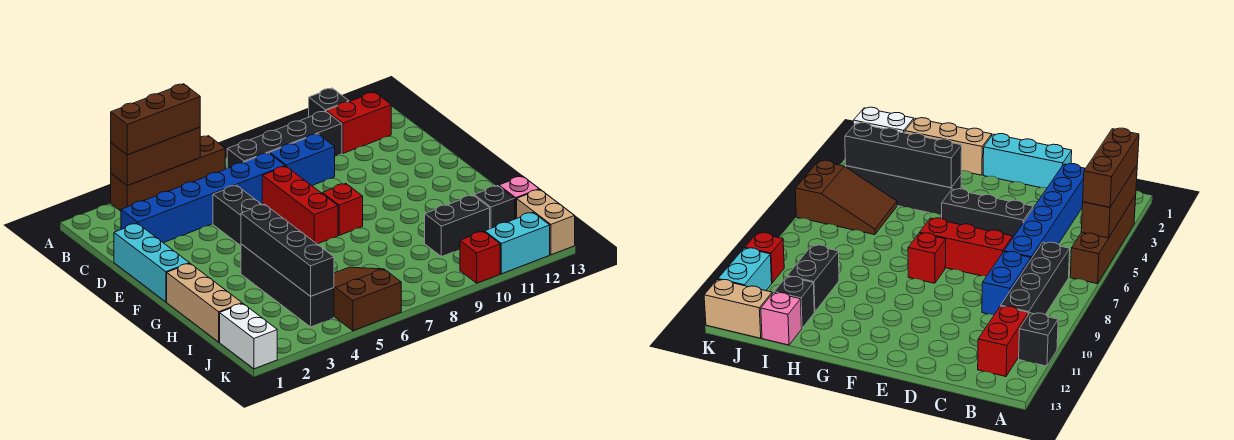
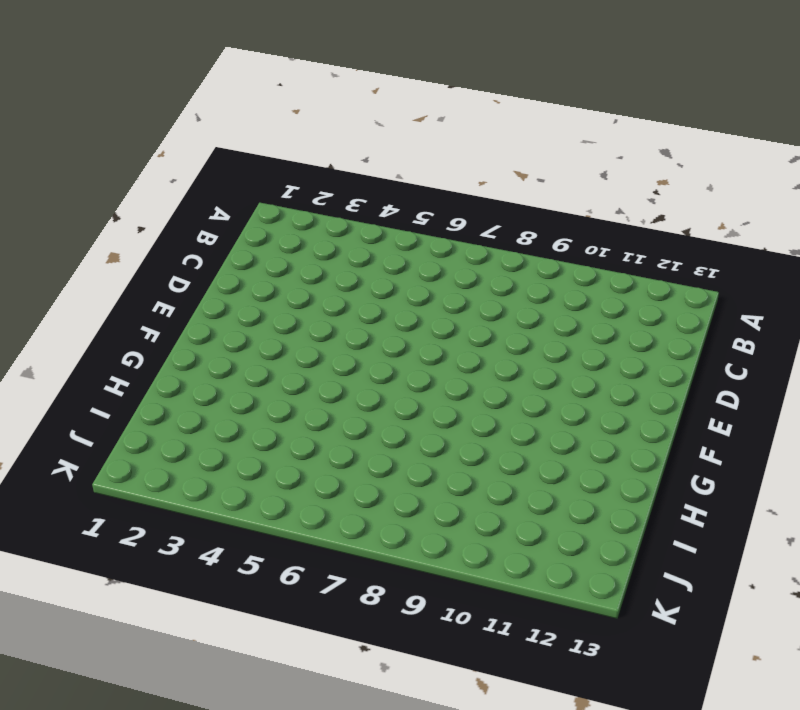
none -> brown 1x4 brick [111,136,225,211]
none -> black 1x1 brick [309,88,349,117]
none -> black 1x4 brick [227,111,342,168]

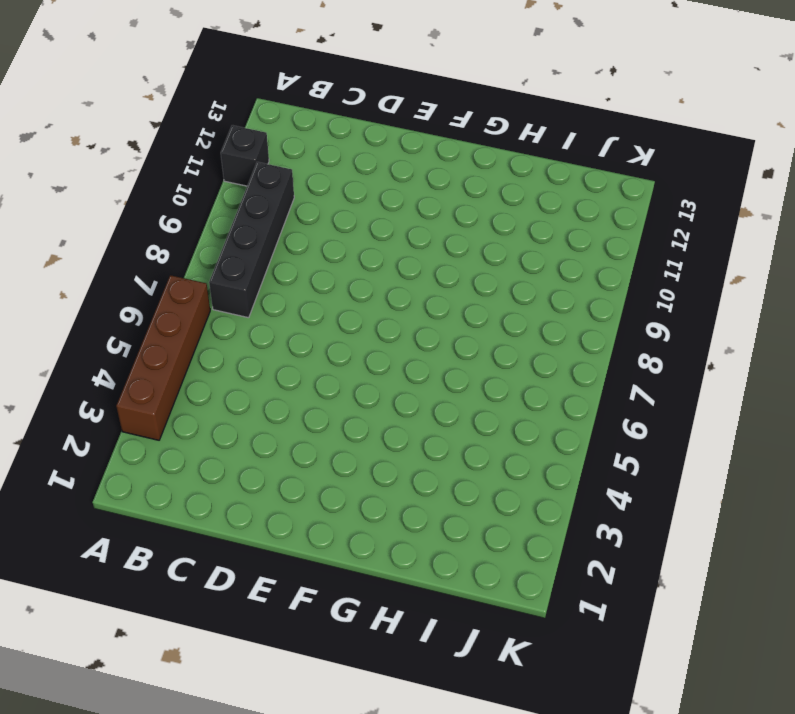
none -> red 1x2 brick [326,92,391,153]
none -> blue 1x6 brick [121,153,285,243]
none -> blue 1x2 brick [270,134,335,186]

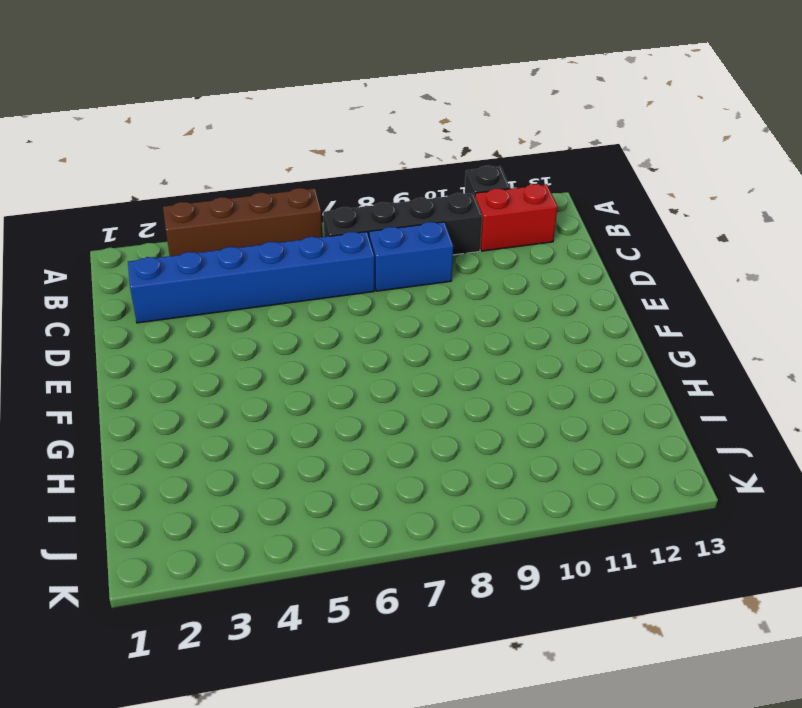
none -> cyan 1x3 brick [114,223,189,302]
none -> black 1x3 brick [213,185,262,246]
none -> red 1x3 brick [262,166,338,244]

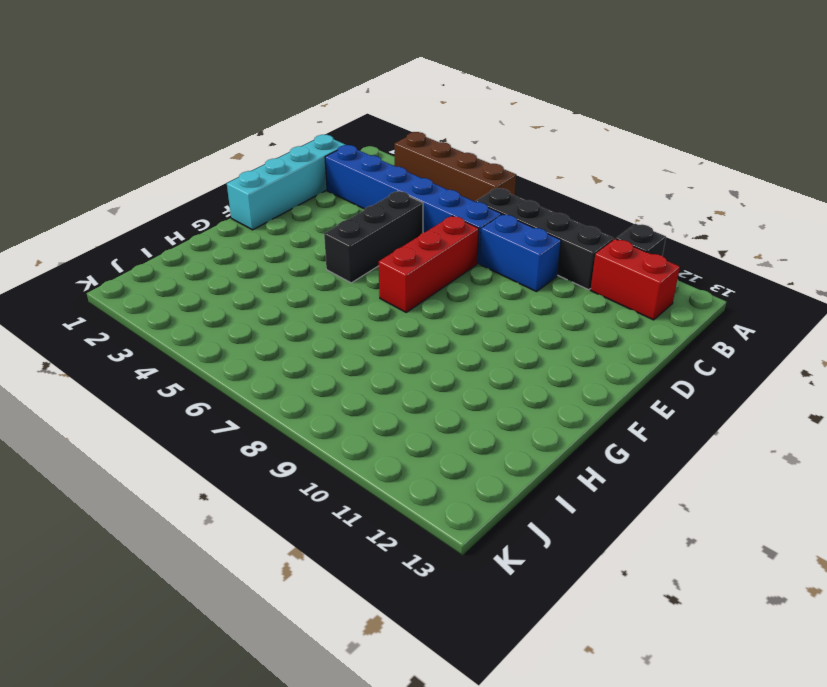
cyan 1x4 brick [227,135,346,230] -> cyan 1x3 brick [114,223,189,302]
none -> red 1x1 brick [322,184,363,235]
none -> tan 1x3 brick [167,264,242,342]
none -> black 1x4 brick [241,244,334,327]

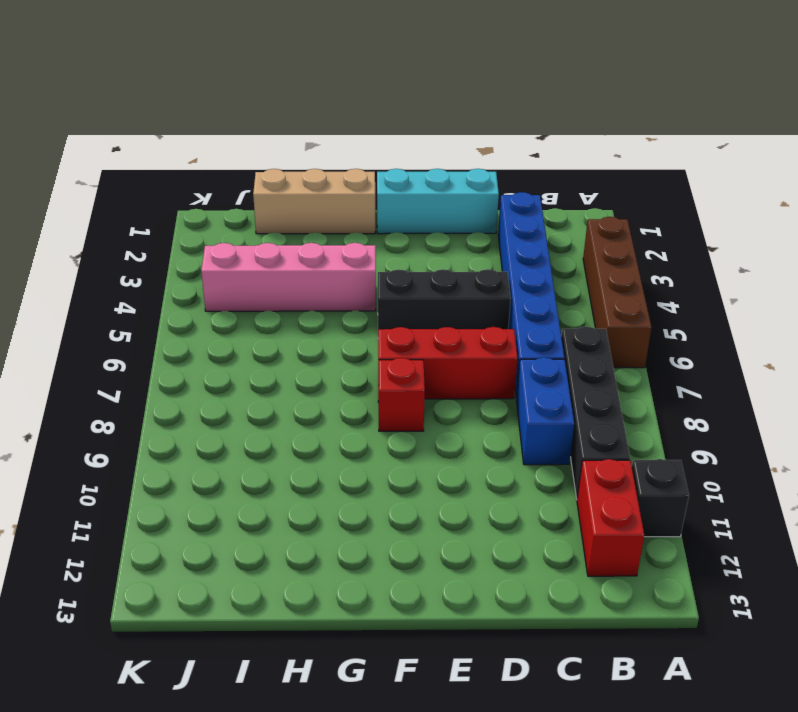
pink 1x4 brick [201,243,376,311] -> black 1x4 brick [241,244,334,327]
none -> brown 2x3 slope [334,267,401,331]
none -> black 1x2 brick [425,195,490,257]
none -> black 1x1 brick [474,186,515,229]

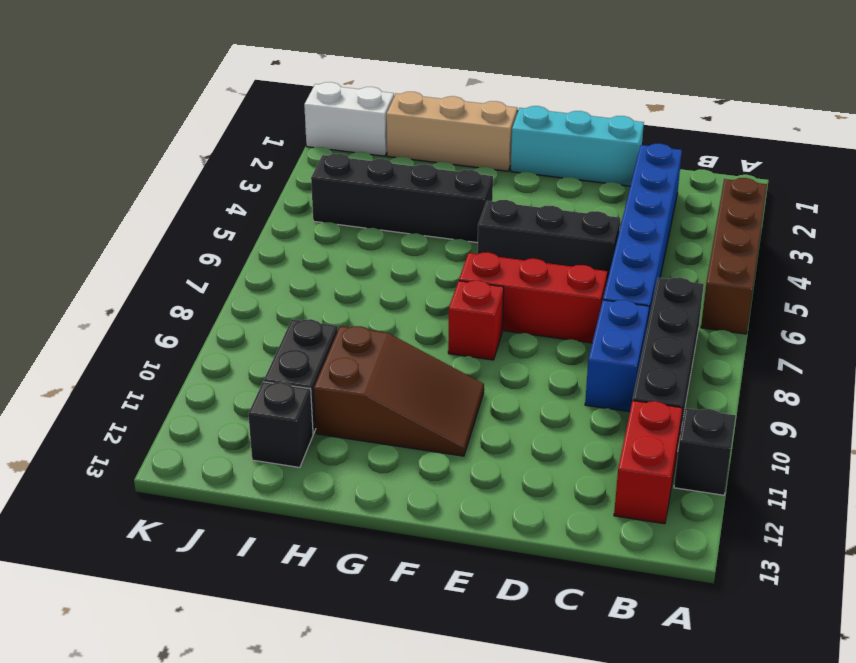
brown 2x3 slope [314,326,484,456] -> brown 2x3 slope moved to [334,267,401,331]
none -> pink 1x1 brick [499,176,539,219]
none -> tan 1x2 brick [517,190,575,255]
none -> red 1x1 brick [460,231,500,283]

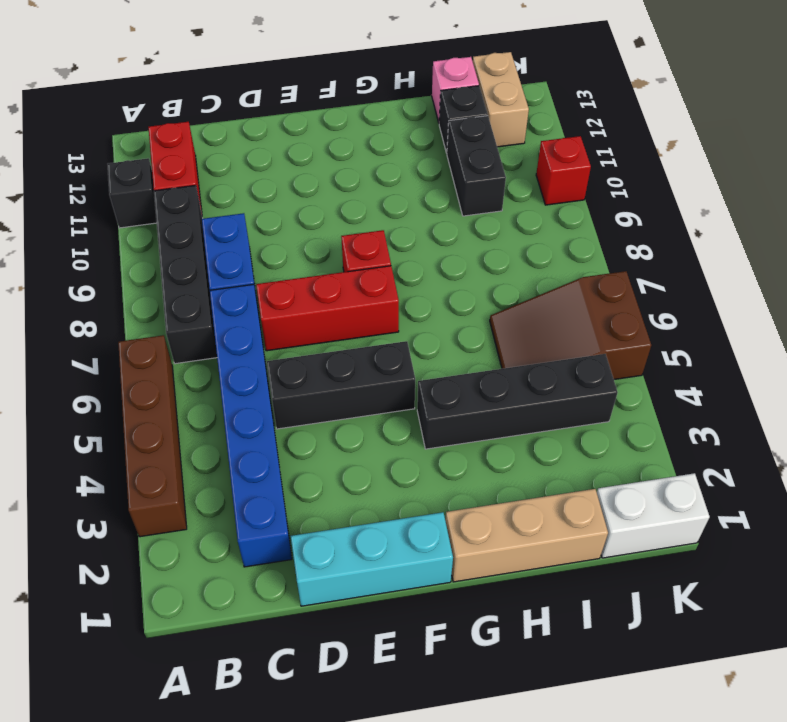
tan 1x2 brick [473,52,529,147] -> tan 1x2 brick turned to [517,190,575,255]
none -> cyan 1x2 brick [485,212,550,274]
none -> brown 1x3 brick [111,127,200,186]
none -> black 1x4 brick [241,204,334,296]

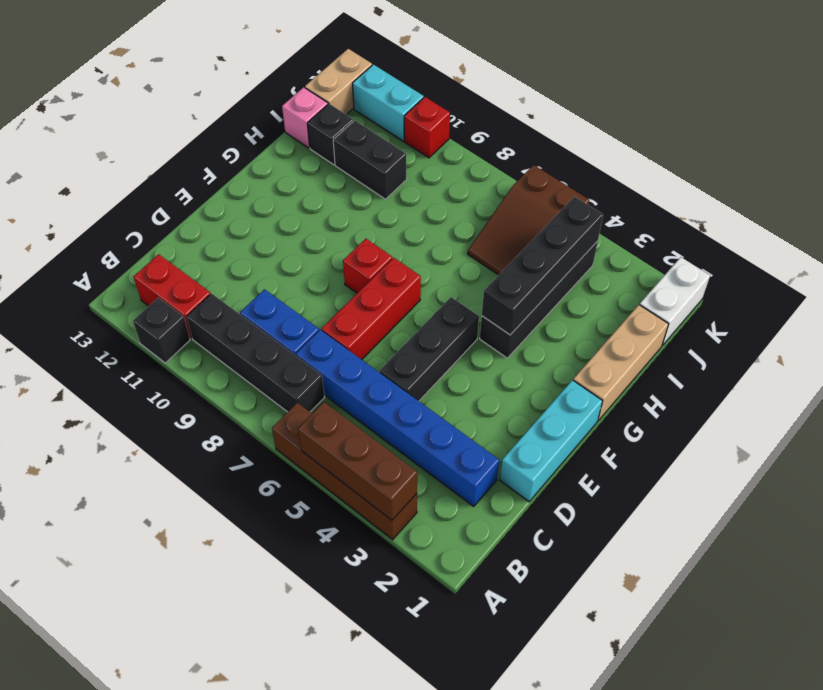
none -> brown 1x3 brick [111,84,200,155]

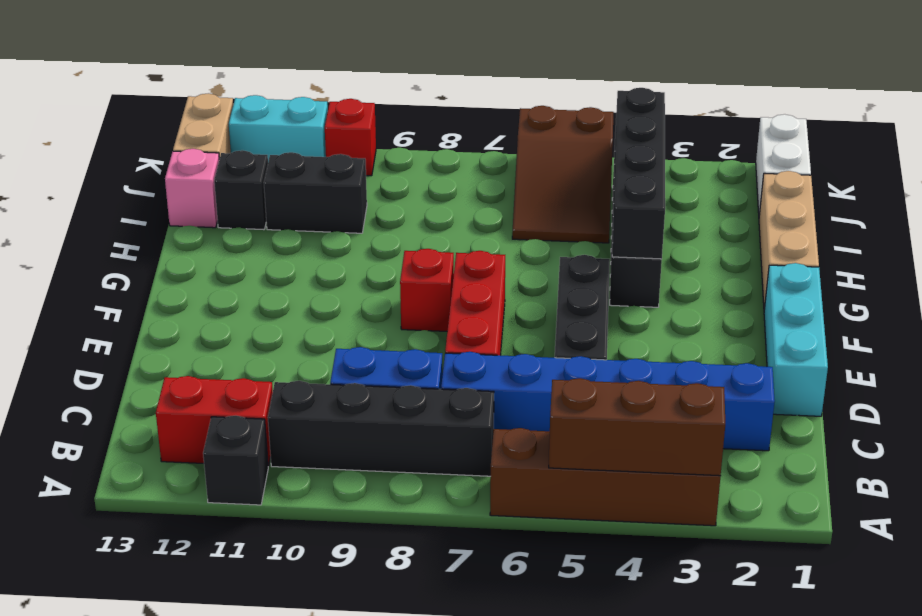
none -> brown 1x3 brick [111,84,200,155]

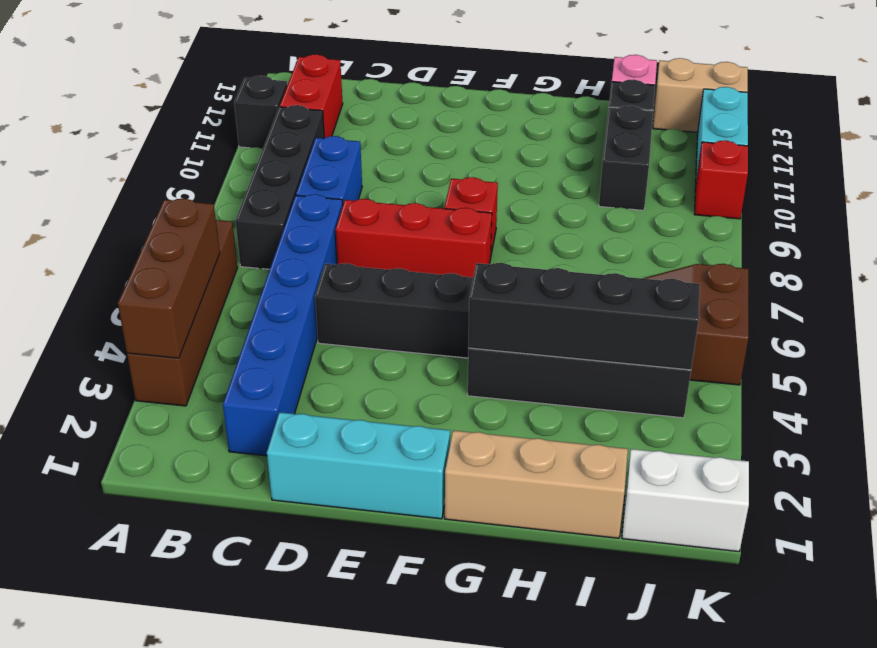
none -> brown 1x3 brick [111,84,200,155]

